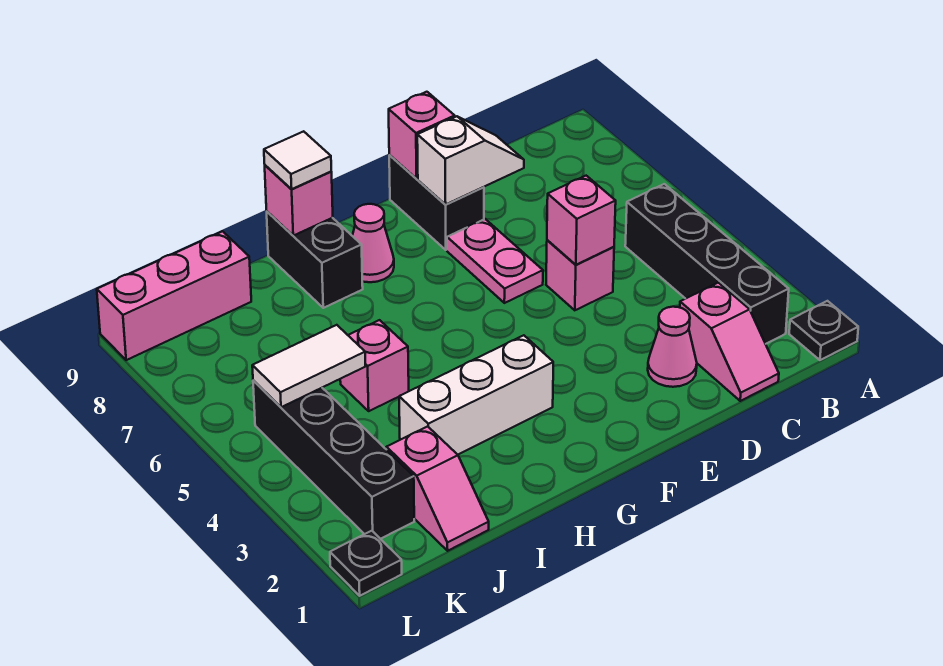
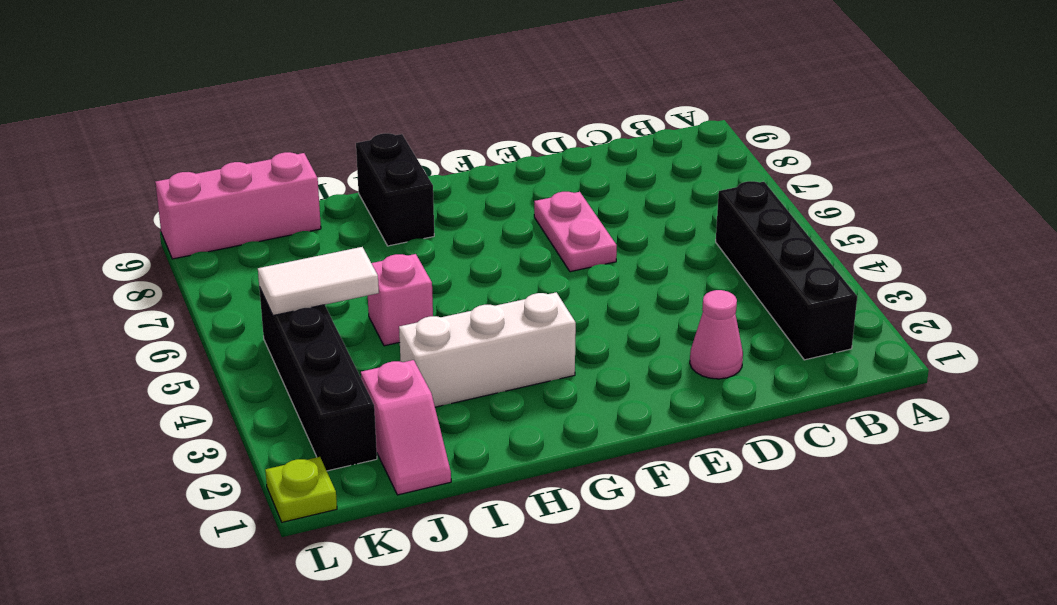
lime 1x1 plate [265,457,337,522] -> black 1x1 plate [330,531,402,596]
none -> black 1x1 plate [789,301,858,360]
none -> pink 1x2 slope [680,283,779,401]
none -> pink 1x1 brick [546,240,614,310]

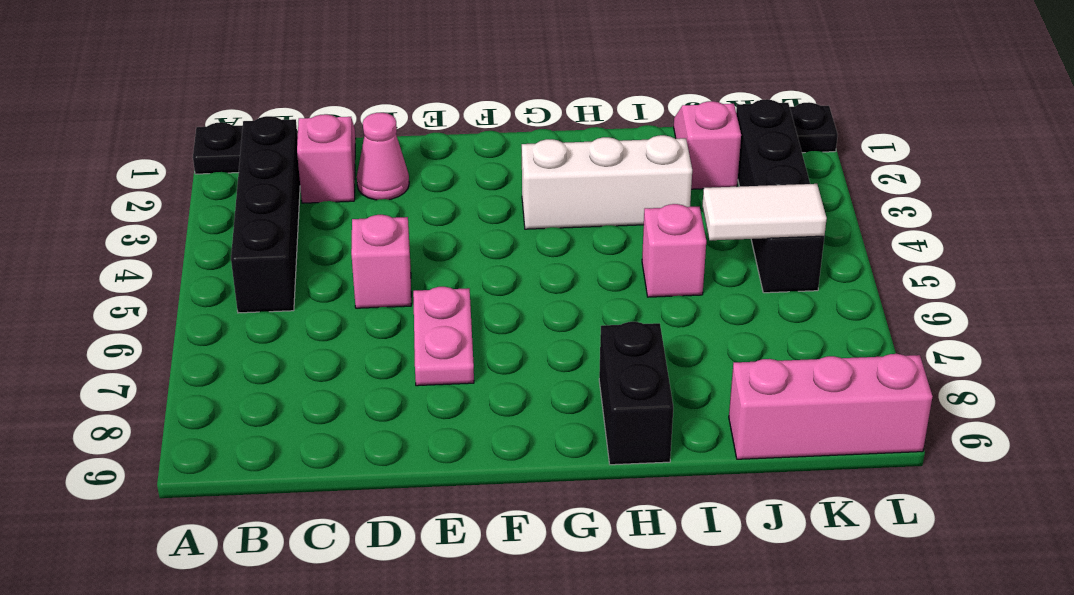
none -> black 1x2 brick [389,155,484,250]
none -> pink 1x1 cone [352,204,394,282]
none -> pink 1x1 brick [547,176,616,265]

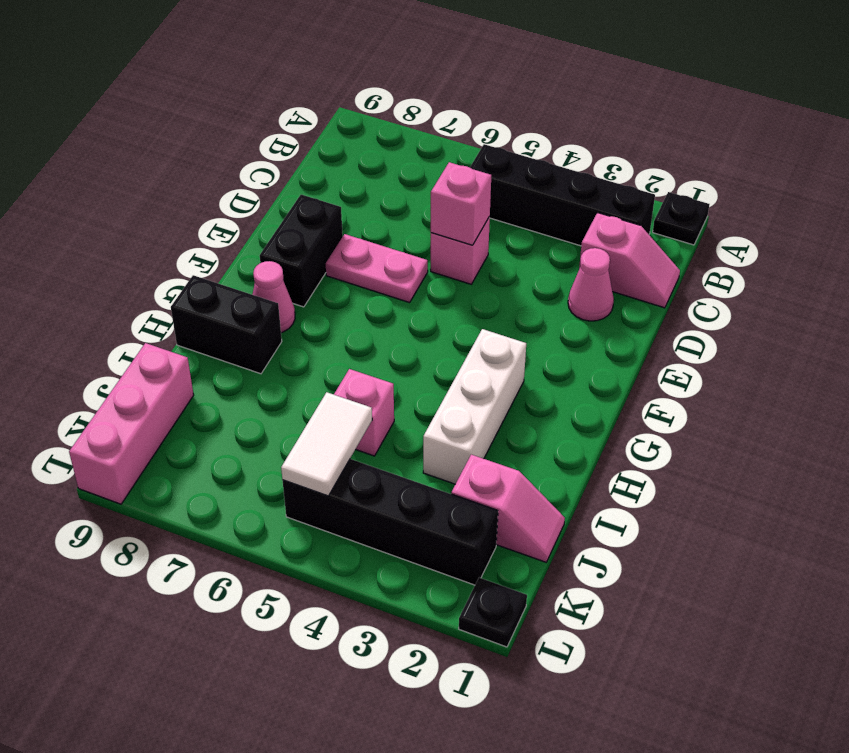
black 1x2 brick [260,195,343,307] -> black 1x2 brick turned to [389,155,484,250]
none -> white 1x2 slope [417,116,524,204]
none -> pink 1x1 brick [389,92,455,179]
none -> pink 1x1 brick [265,165,333,236]

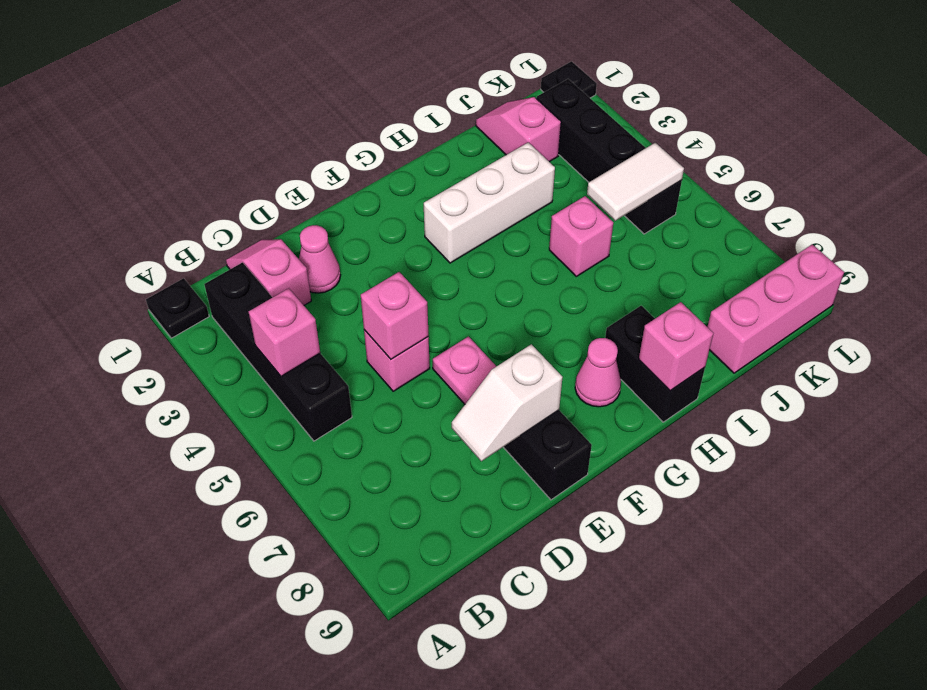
pink 1x1 brick [249,288,320,376] -> pink 1x1 brick moved to [389,92,455,179]
none -> white 1x1 tile [264,131,331,189]

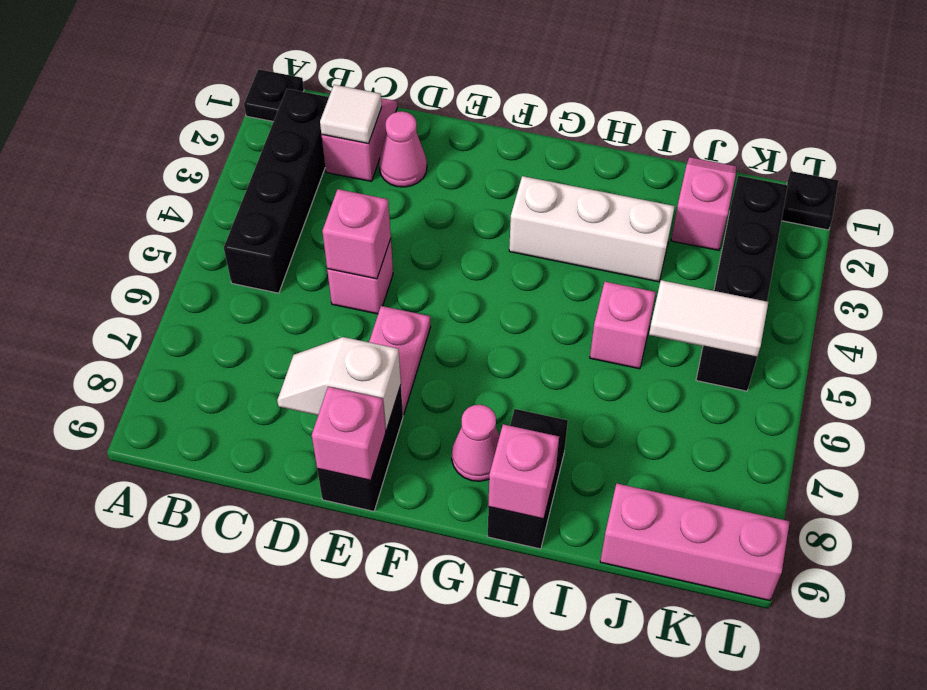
white 1x1 tile [320,85,382,144] -> white 1x1 tile moved to [264,131,331,189]

